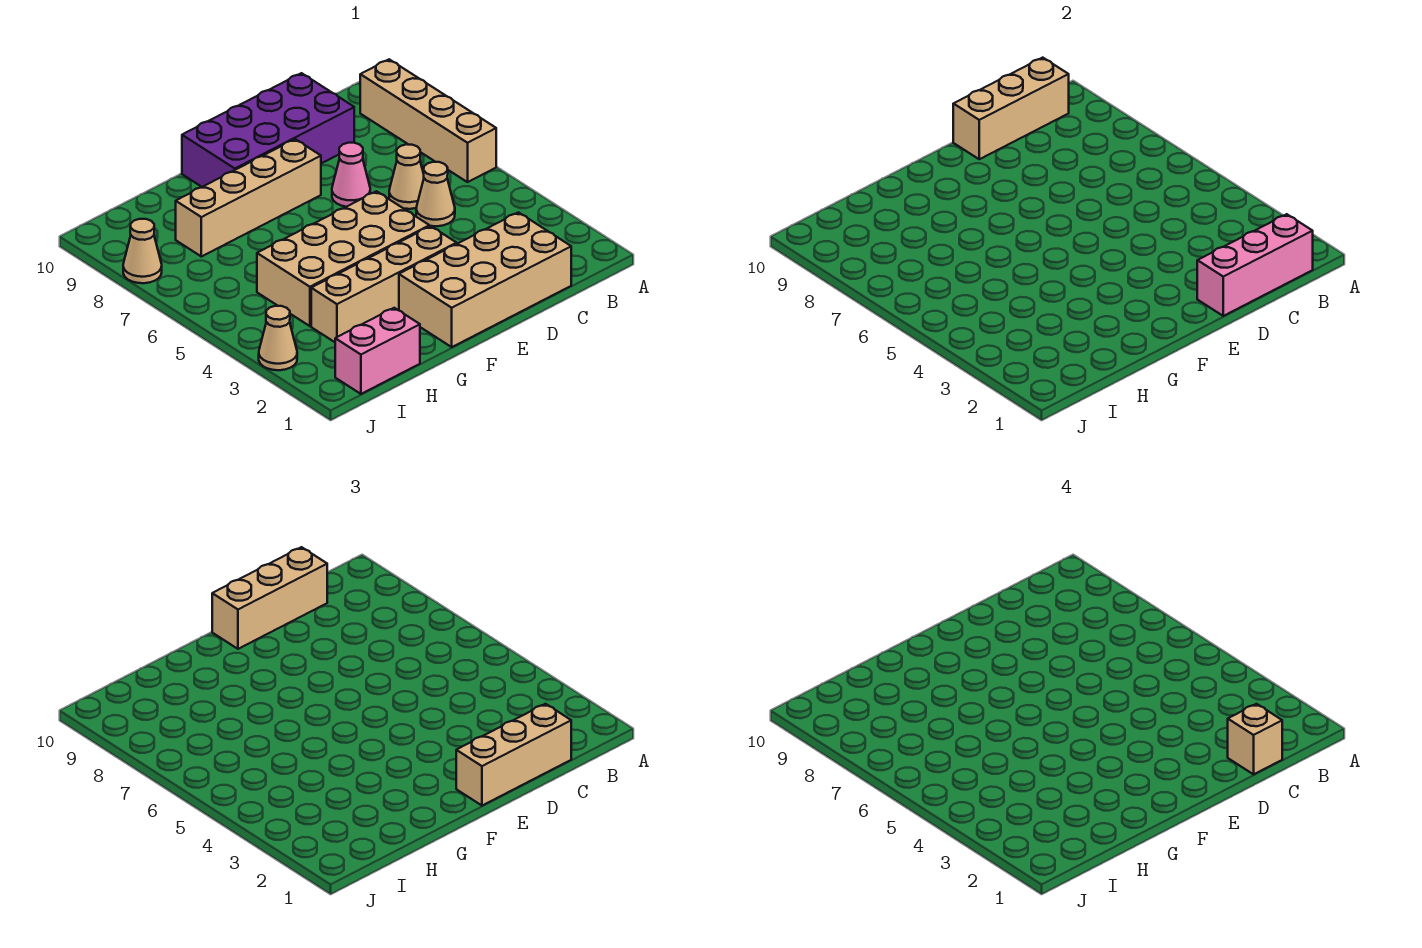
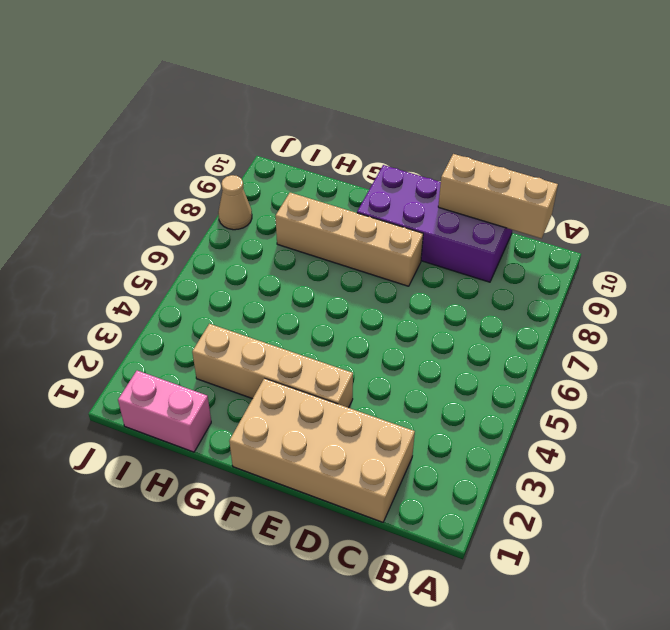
none -> tan 1x4 brick [360,59,496,182]
none -> tan 1x1 cone [416,162,455,226]
none -> tan 1x1 cone [389,144,424,209]

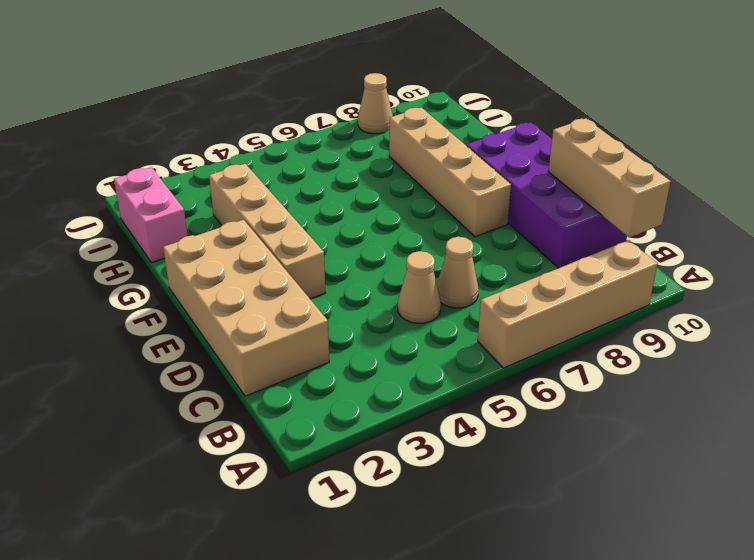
none -> pink 1x1 cone [332,143,370,207]
none -> tan 2x4 brick [257,191,430,326]
none -> tan 1x1 cone [259,306,297,370]

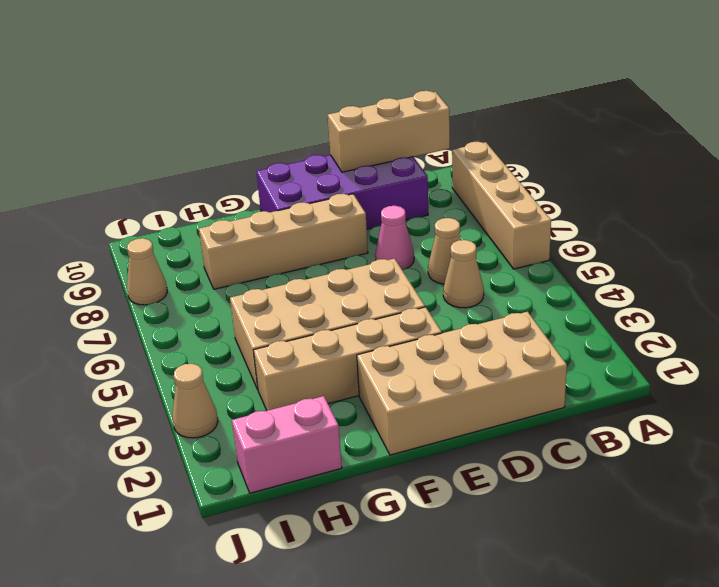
none -> pink 1x3 brick [1197,214,1313,316]
none -> tan 1x3 brick [456,704,571,806]
none -> tan 1x3 brick [212,547,327,649]

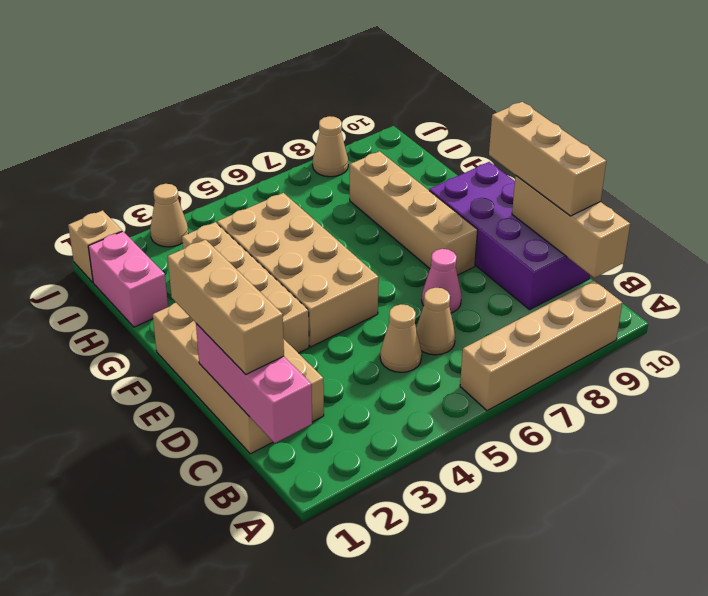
tan 1x1 brick [68,210,122,282] -> tan 1x1 brick moved to [1228,704,1282,774]

